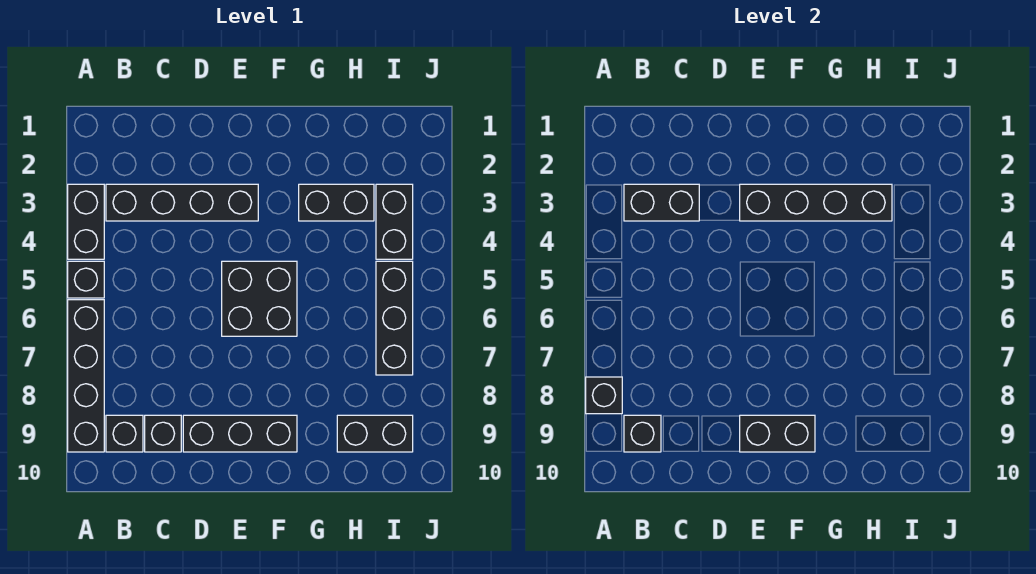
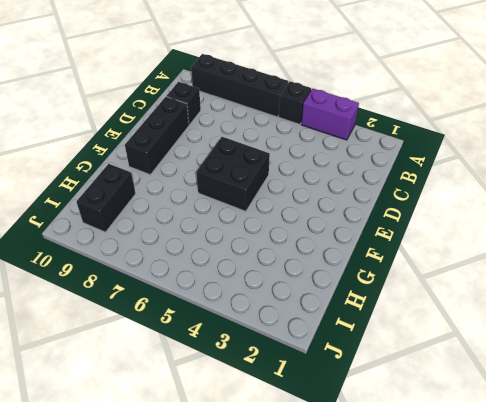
purple 1x2 brick [301,89,359,140] -> black 1x2 brick [68,184,104,259]
none -> black 1x4 brick [106,184,258,221]
none -> black 1x1 brick [106,415,143,452]
none -> black 1x2 brick [299,184,374,221]

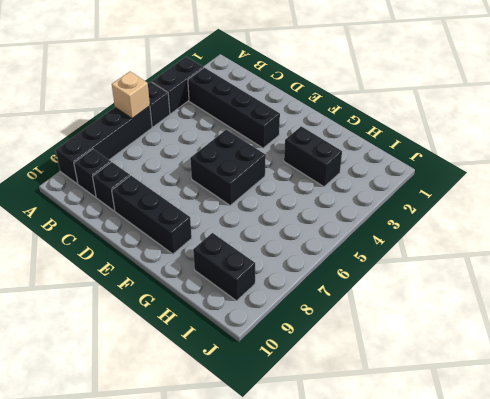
tan 1x1 brick [112,72,150,119] -> none
none -> black 1x2 brick [376,184,413,259]
none -> black 1x3 brick [376,261,413,375]
none -> black 1x1 brick [586,377,622,414]

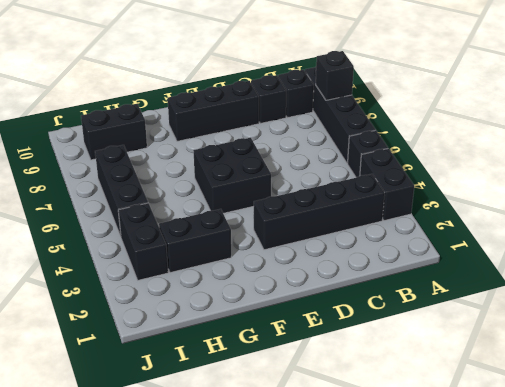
none -> black 1x2 brick [624,184,699,221]
none -> black 1x1 brick [624,415,661,452]
none -> black 1x4 brick [740,184,892,221]

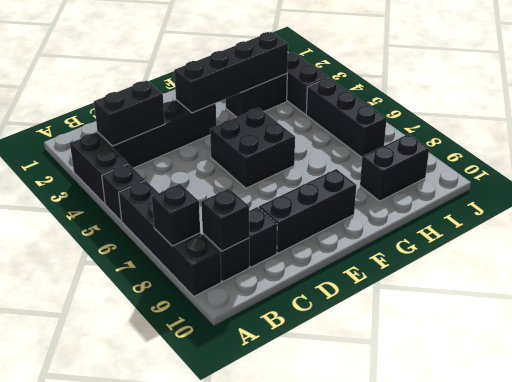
none -> black 1x2 brick [740,415,815,452]

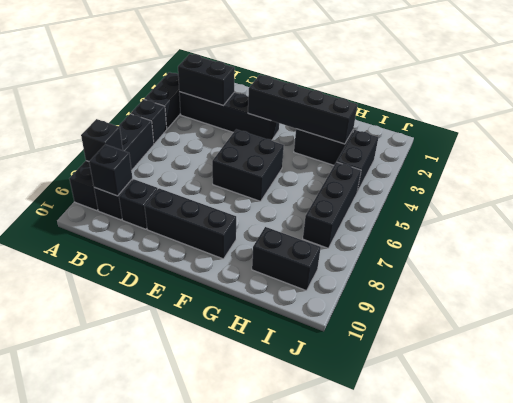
none -> black 1x2 brick [740,415,815,452]

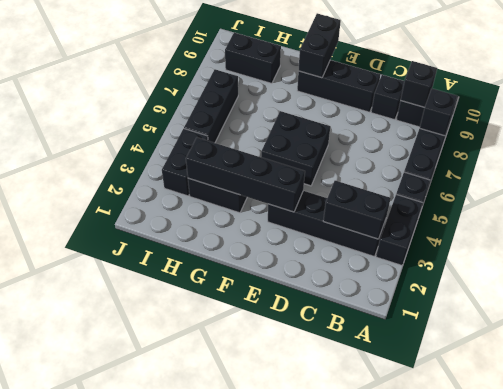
black 1x2 brick [298,13,341,78] -> black 1x2 brick turned to [740,415,815,452]

